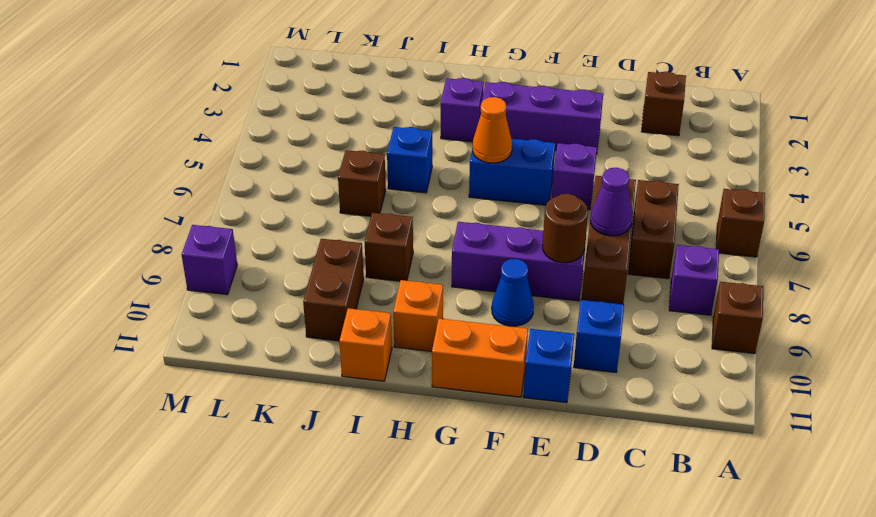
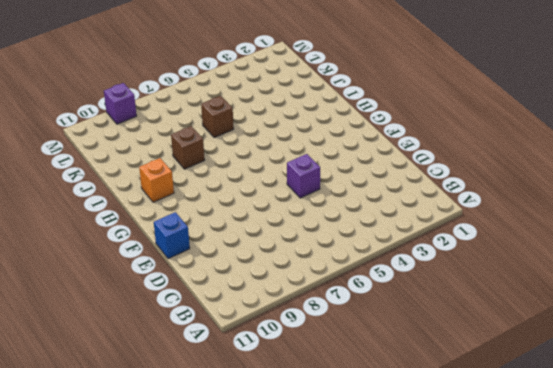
none -> brown 1x1 brick [716,189,765,257]
none -> brown 1x1 brick [712,282,763,354]
none -> purple 1x1 brick [669,245,719,315]

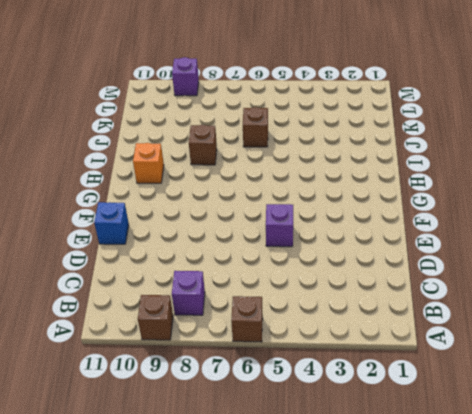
none -> brown 1x1 brick [641,72,686,136]
none -> brown 1x2 brick [628,180,679,279]
none -> brown 1x3 brick [582,176,636,304]

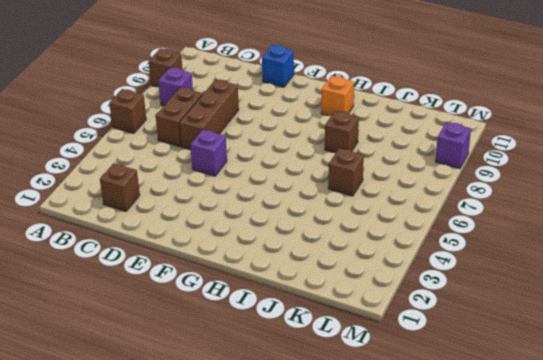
none -> blue 1x1 brick [574,300,624,372]
none -> purple 1x3 brick [482,82,603,154]
none -> purple 1x3 brick [452,222,586,301]

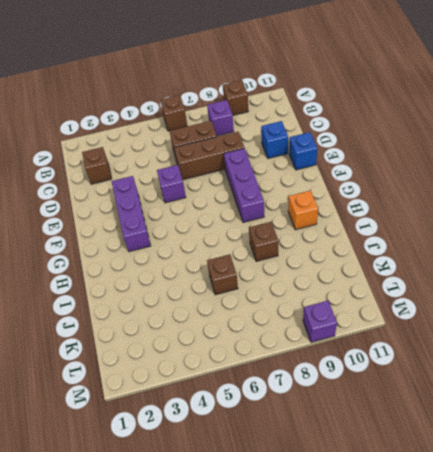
none -> blue 1x2 brick [469,139,555,205]
none -> blue 1x1 cone [492,259,534,326]
none -> orange 1x2 brick [432,319,528,397]

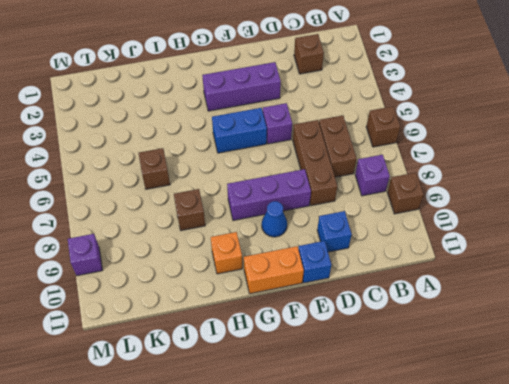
none -> purple 1x1 brick [441,78,484,142]
none -> blue 1x1 brick [387,127,432,193]
none -> orange 1x1 brick [339,308,392,381]

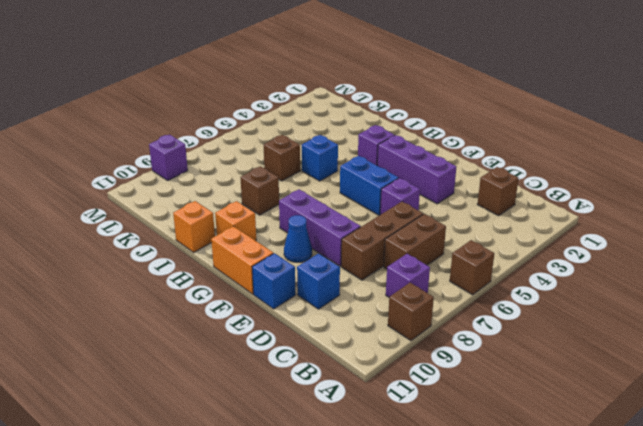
none -> brown 1x2 brick [303,239,364,341]
none -> purple 1x1 cone [590,168,633,236]
none -> brown 1x1 round brick [542,194,588,263]

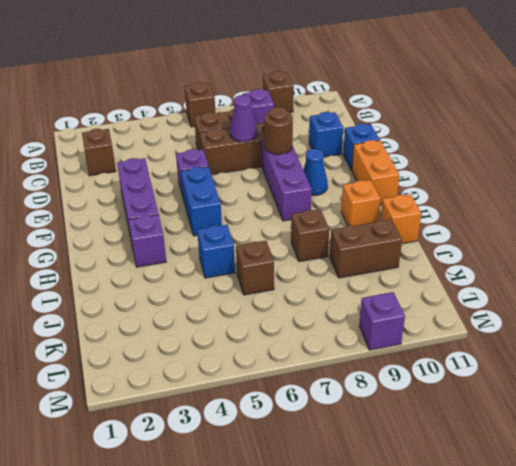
none -> orange 1x1 cone [472,97,512,163]

